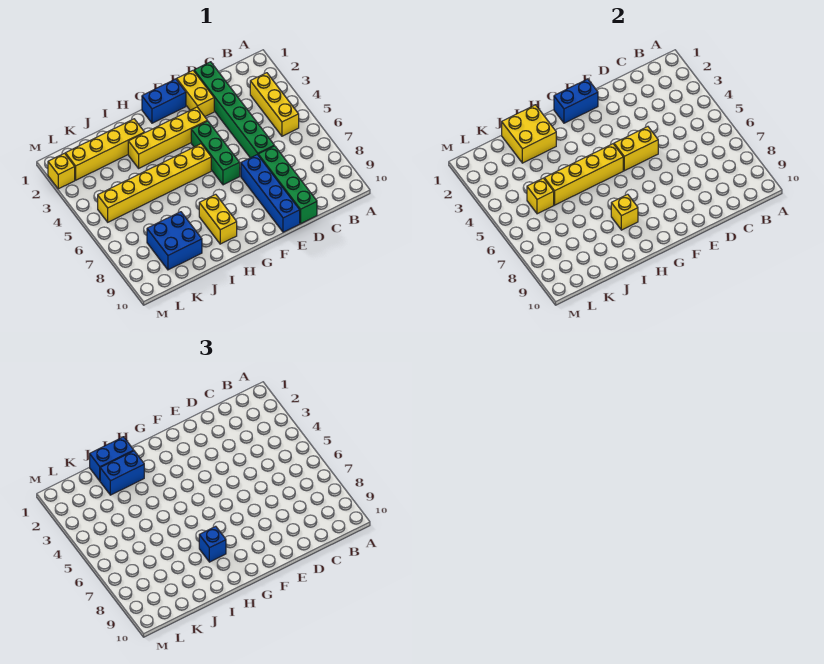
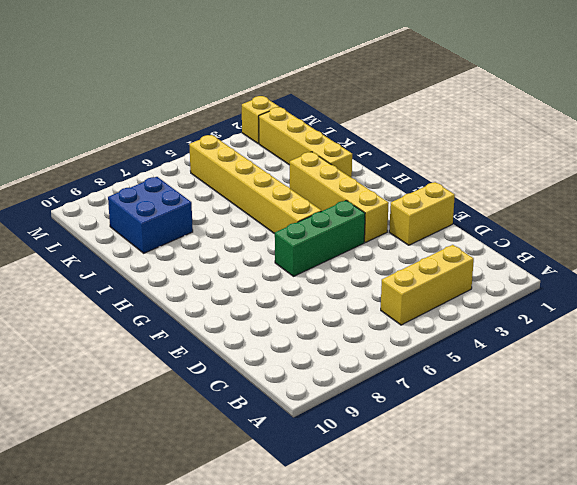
none -> green 1x6 brick [194,62,274,158]
none -> green 1x4 brick [258,146,317,223]
none -> blue 1x4 brick [241,154,300,232]

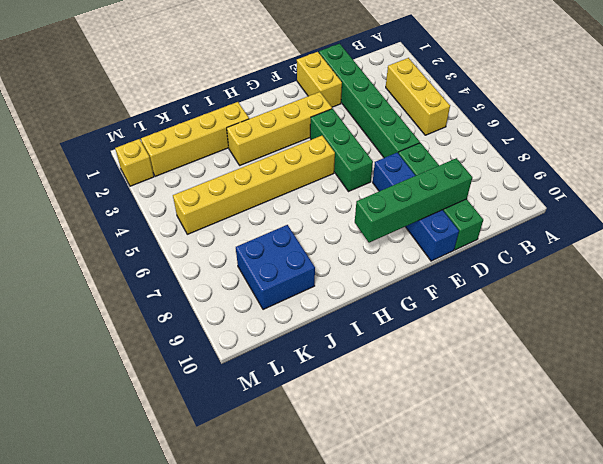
green 1x4 brick [355,158,472,243] -> none
none -> blue 1x2 brick [142,79,186,123]
none -> yellow 1x2 brick [199,194,237,244]
none -> yellow 1x2 brick [614,127,658,171]

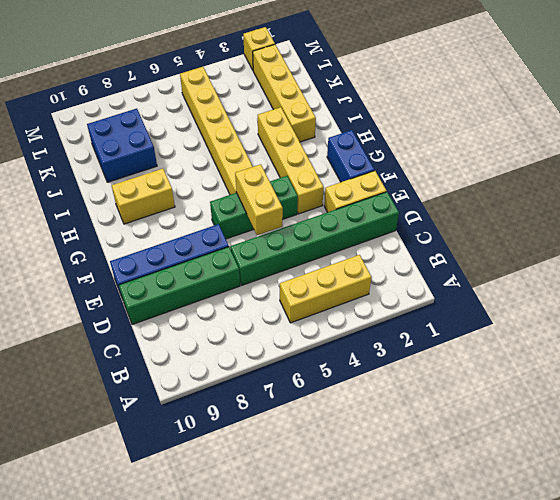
none -> blue 1x2 brick [554,79,598,123]
none -> yellow 1x4 brick [544,144,623,205]
none -> yellow 1x1 brick [611,194,638,230]

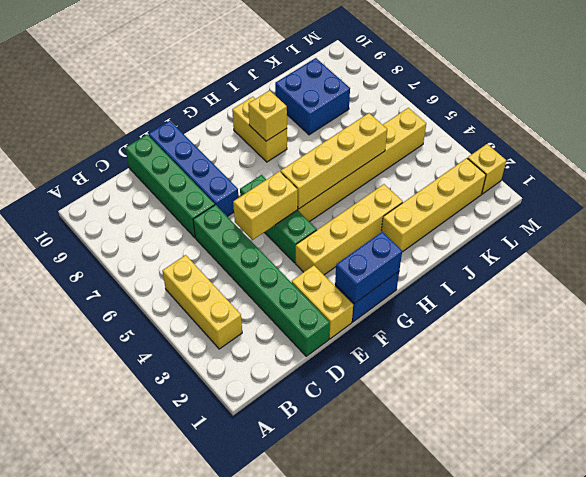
none -> yellow 2x2 brick [502,105,556,163]
none -> yellow 1x1 brick [527,178,554,214]
none -> blue 1x1 brick [199,526,226,562]

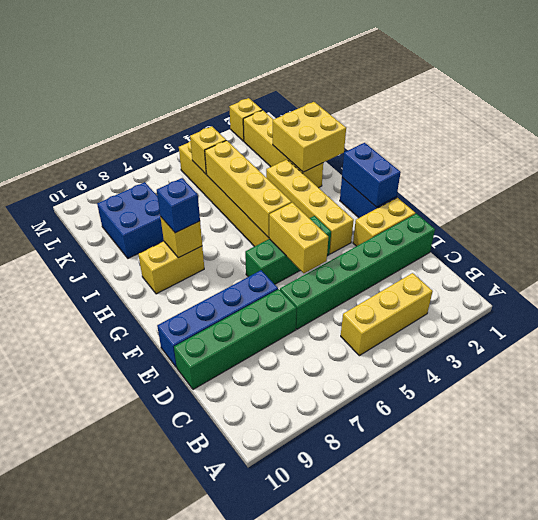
none -> blue 1x2 brick [90,437,134,481]
none -> blue 1x2 brick [100,451,144,495]

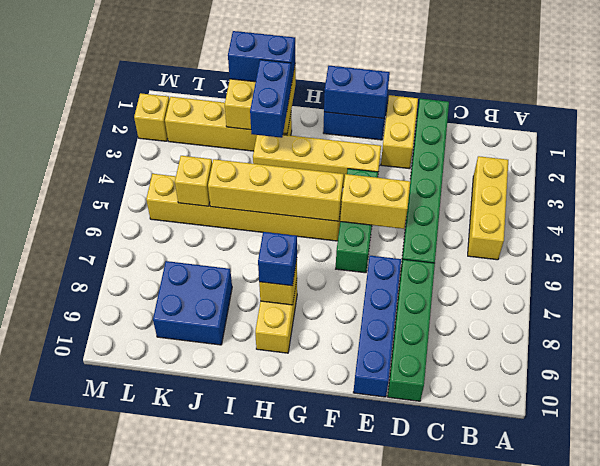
blue 1x2 brick [250,60,291,138] -> blue 1x2 brick turned to [100,451,144,495]

